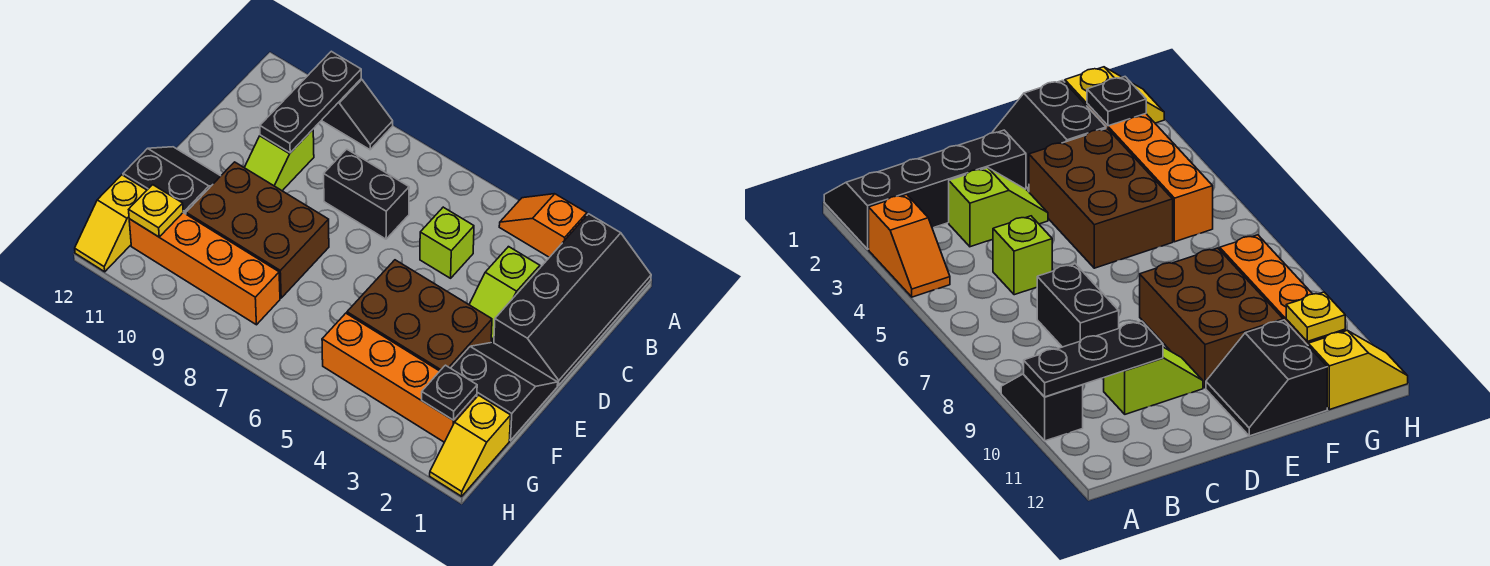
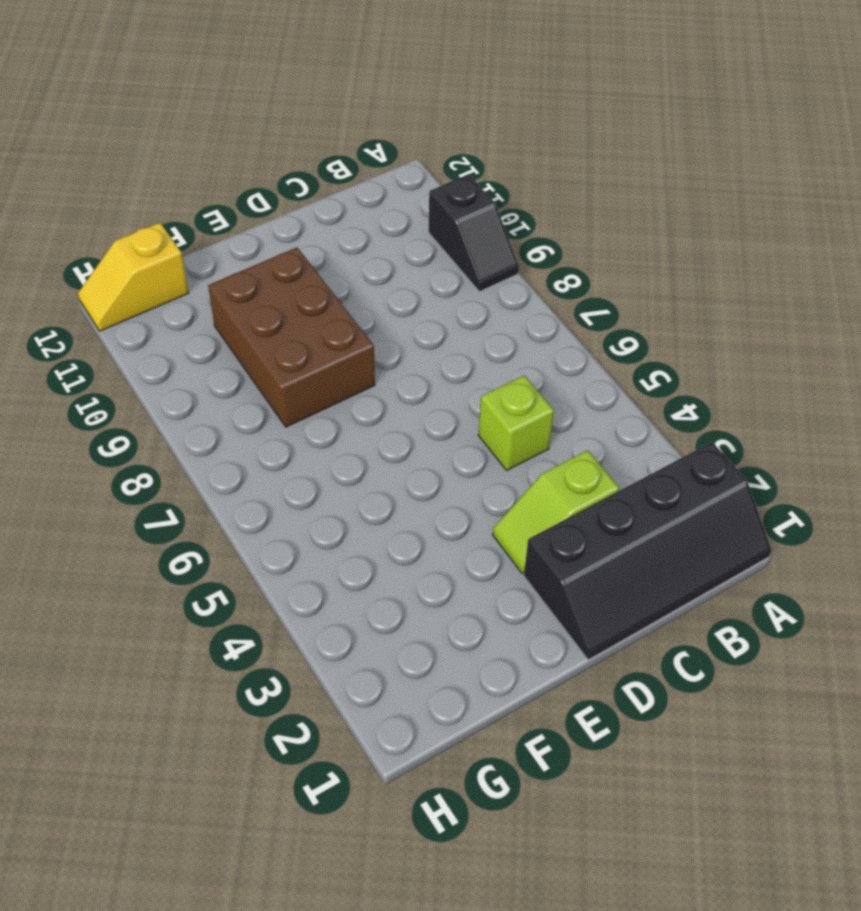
none -> orange 1x2 slope [499,194,587,257]
none -> black 1x2 brick [324,149,409,239]
none -> lime 1x2 slope [244,130,314,191]

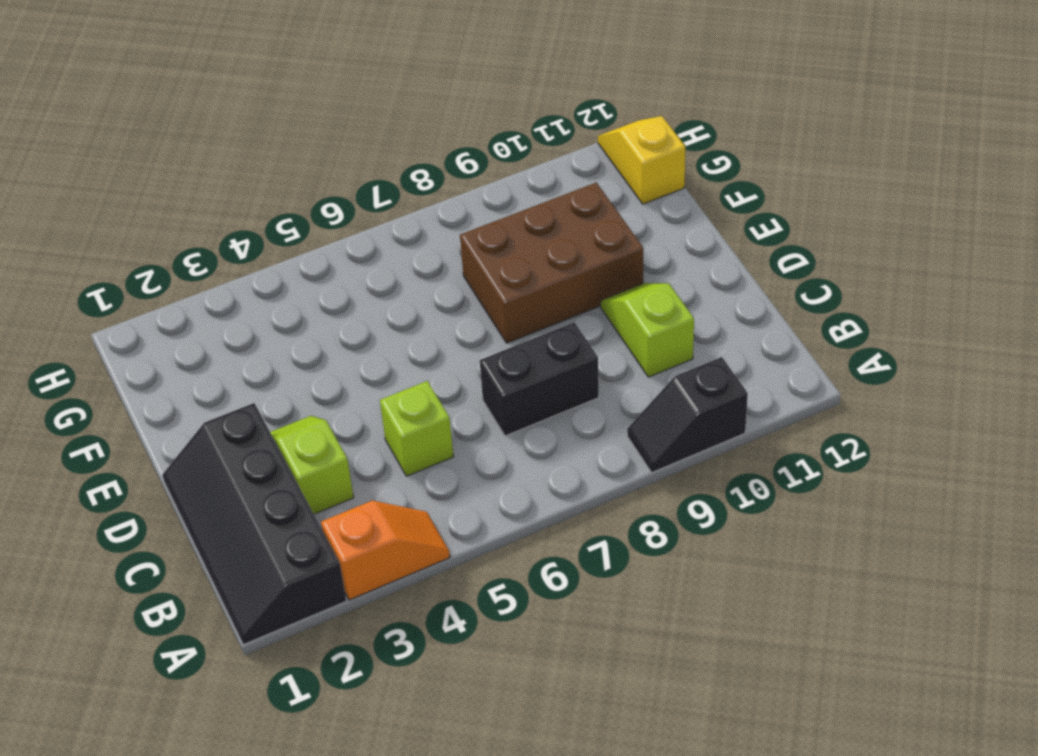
none -> black 2x2 slope [451,342,558,440]
none -> brown 2x3 brick [347,260,492,371]
none -> black 2x2 slope [123,147,220,214]

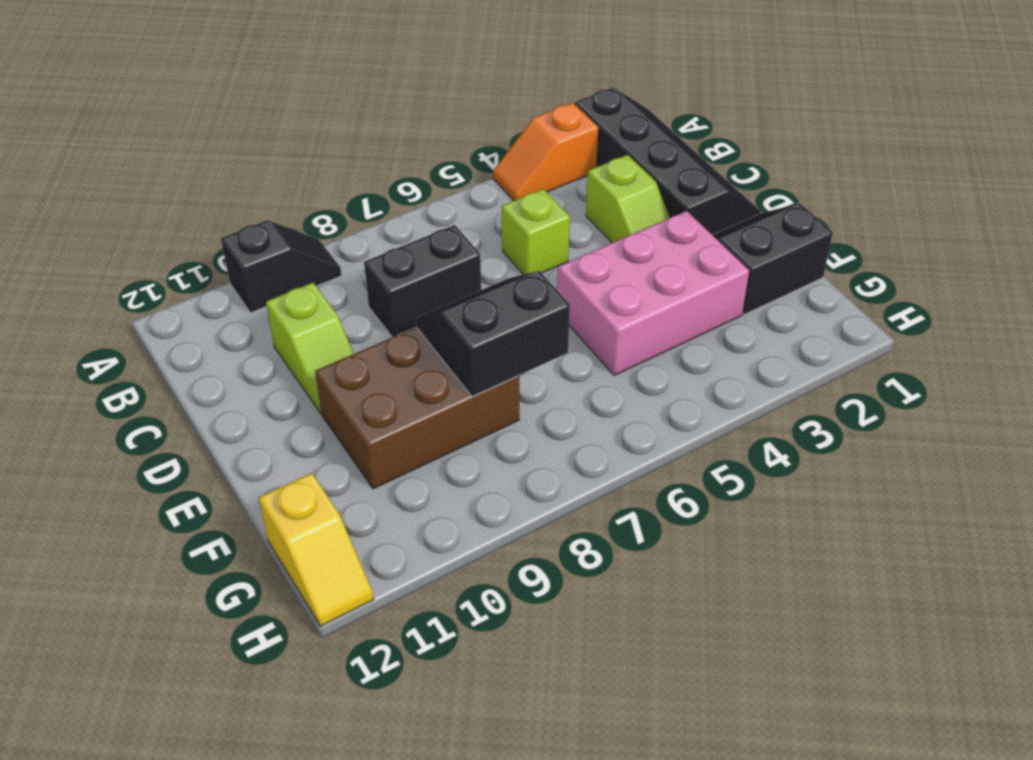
pink 2x3 brick [557,211,749,376] -> brown 2x3 brick [347,260,492,371]
black 2x2 slope [416,271,570,396] -> black 2x2 slope moved to [123,147,220,214]
none -> yellow 1x2 slope [430,395,511,496]
none -> orange 1x4 brick [322,313,477,442]
none -> orange 1x4 brick [129,213,280,325]

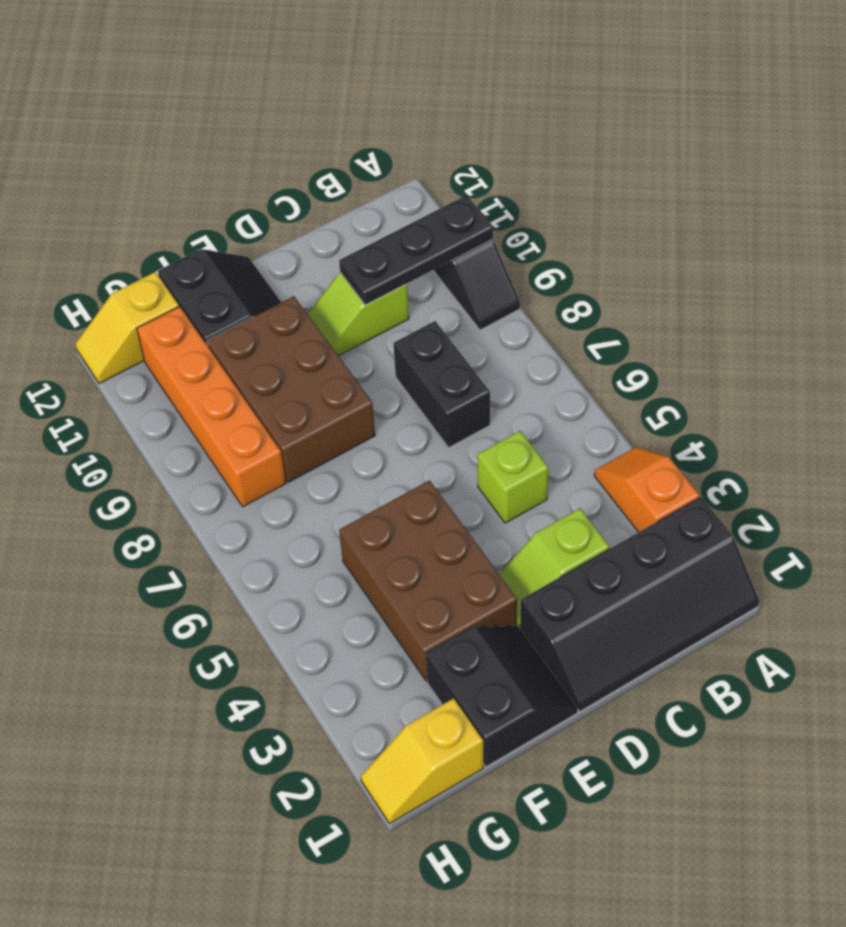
none -> orange 1x4 brick [322,313,477,442]
none -> black 1x1 plate [422,365,477,420]
none -> yellow 1x1 plate [129,185,183,237]

